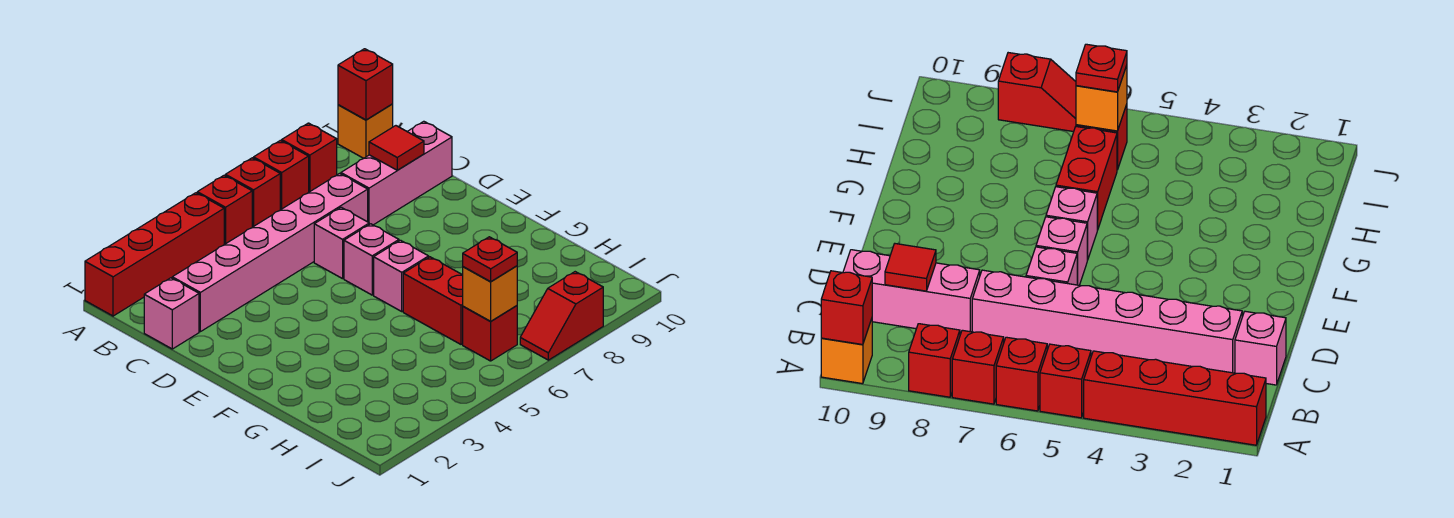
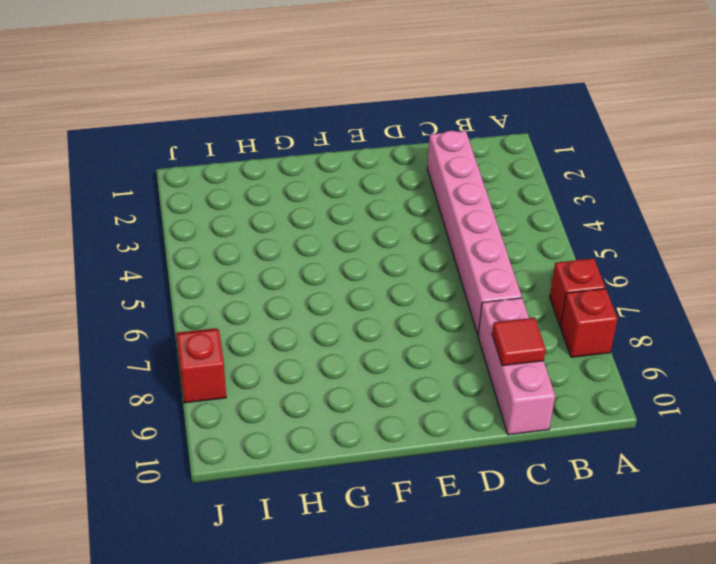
none -> red 1x4 brick [85,193,224,316]
none -> red 1x1 brick [197,175,252,244]
none -> red 1x1 brick [225,158,280,227]

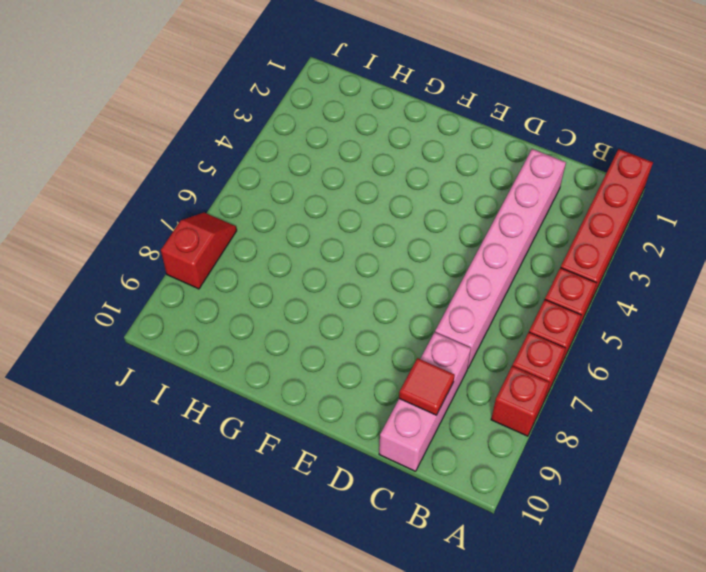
none -> orange 1x1 brick [338,104,393,158]
none -> pink 1x1 brick [144,278,199,349]
none -> pink 1x1 brick [314,207,369,279]

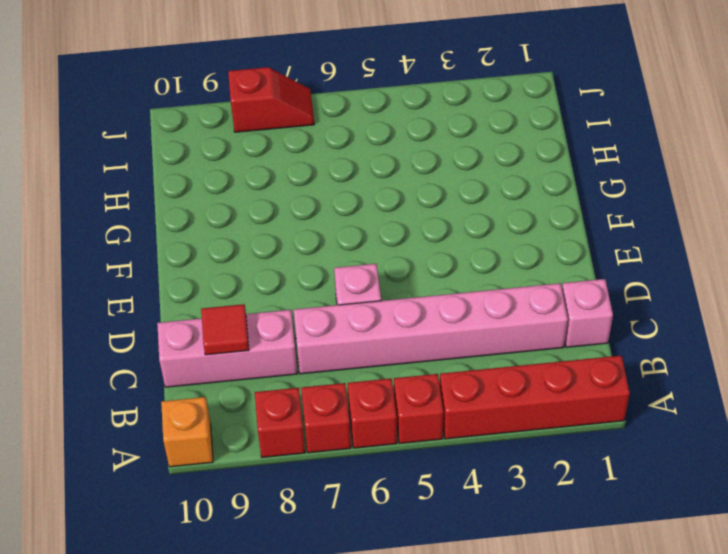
none -> pink 1x1 brick [344,224,399,295]
none -> pink 1x1 brick [374,240,429,311]
none -> red 1x2 brick [403,257,463,344]

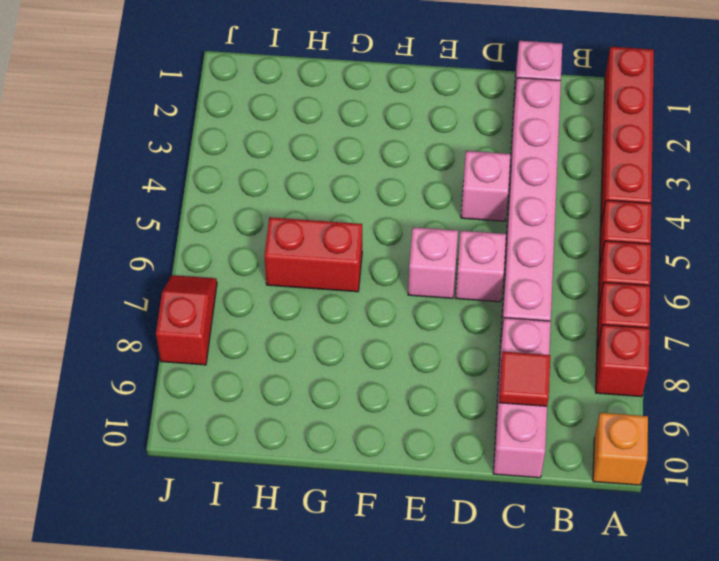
pink 1x1 brick [461,151,511,221] -> pink 1x1 brick moved to [374,240,429,311]
none -> red 1x1 brick [463,306,517,361]
none -> red 1x1 brick [338,49,393,120]
none -> orange 1x1 brick [463,266,517,321]

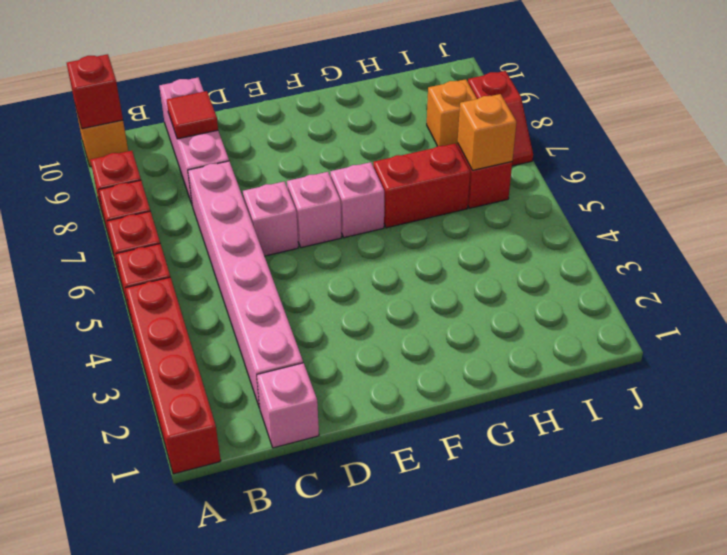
orange 1x1 brick [427,79,477,146] -> none
none -> red 1x1 plate [463,237,517,282]

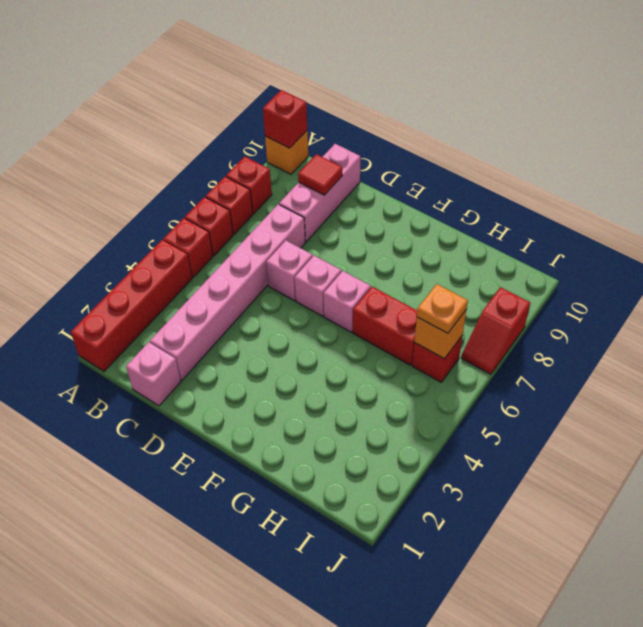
orange 1x1 plate [417,284,468,333] -> red 1x1 plate [463,237,517,282]

